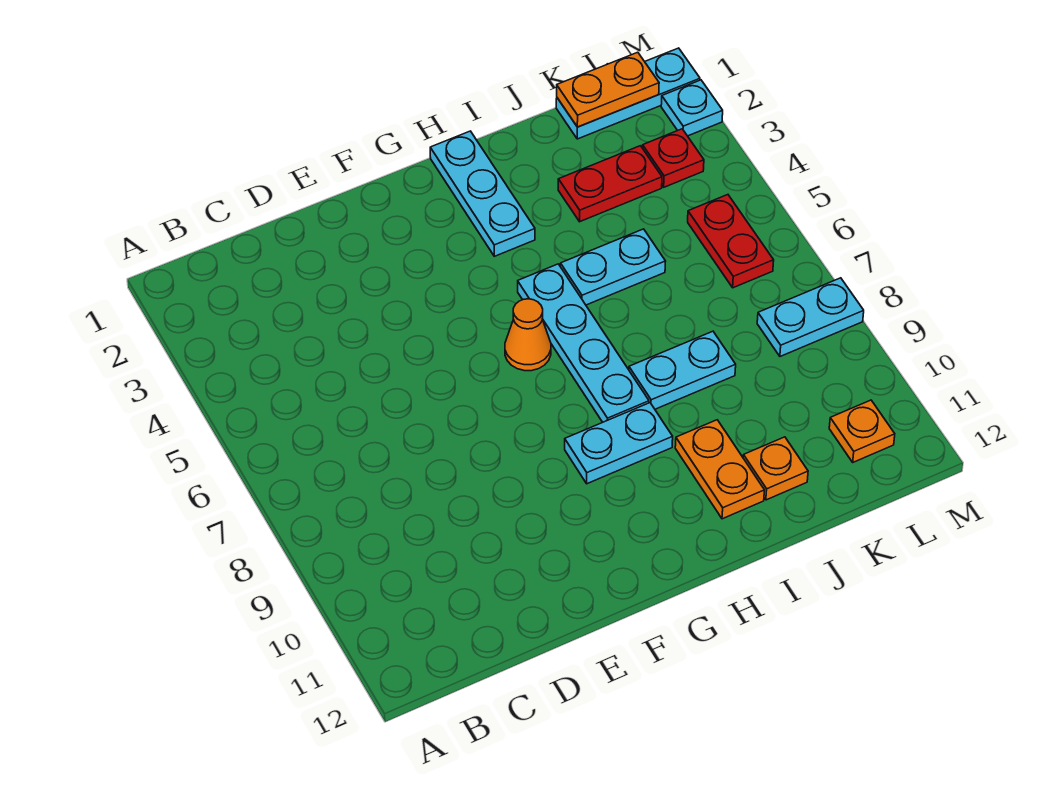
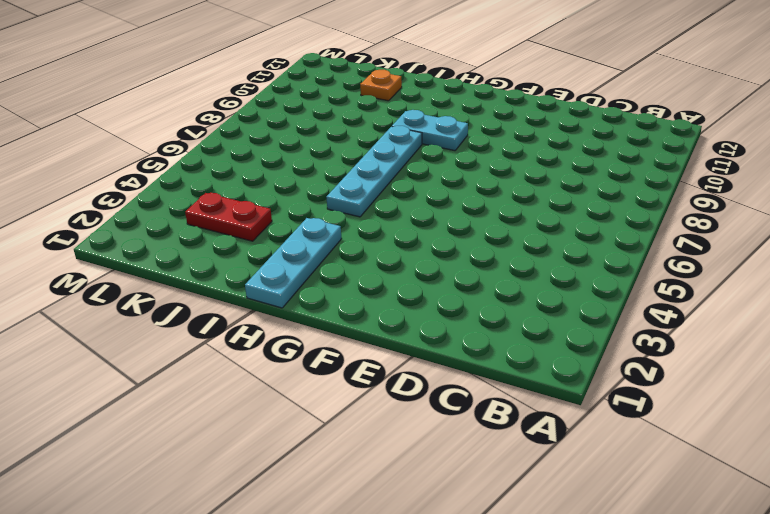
none -> orange 1x1 cone [505,299,551,371]
none -> cyan 1x2 plate [560,229,666,305]
none -> cyan 1x2 plate [629,331,736,409]

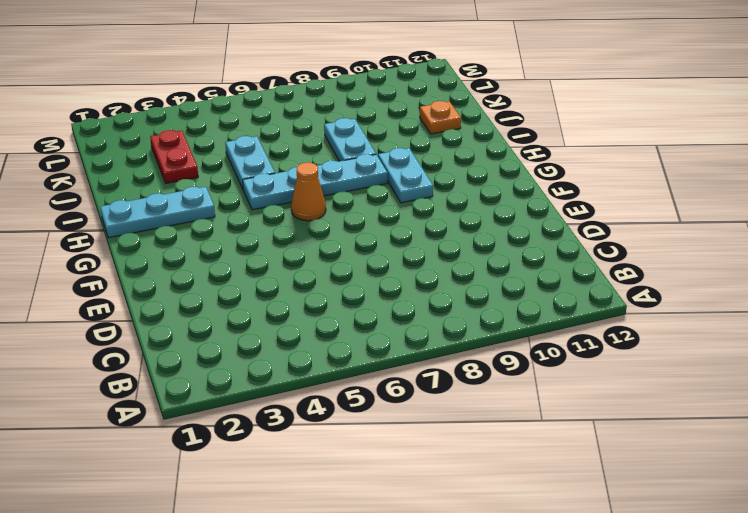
none -> orange 1x2 plate [675,420,764,519]
none -> cyan 1x3 plate [556,48,700,139]
none -> red 1x1 plate [643,129,704,187]

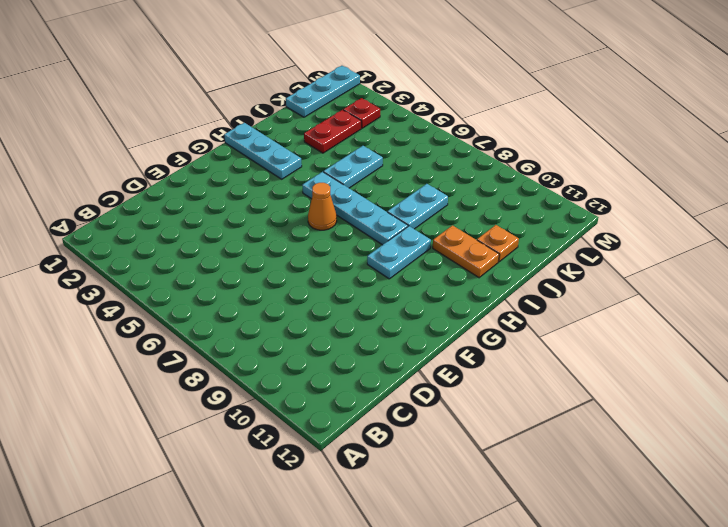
none -> red 1x2 plate [688,195,774,288]
none -> cyan 1x2 plate [757,278,864,356]
none -> orange 1x1 plate [829,400,895,462]

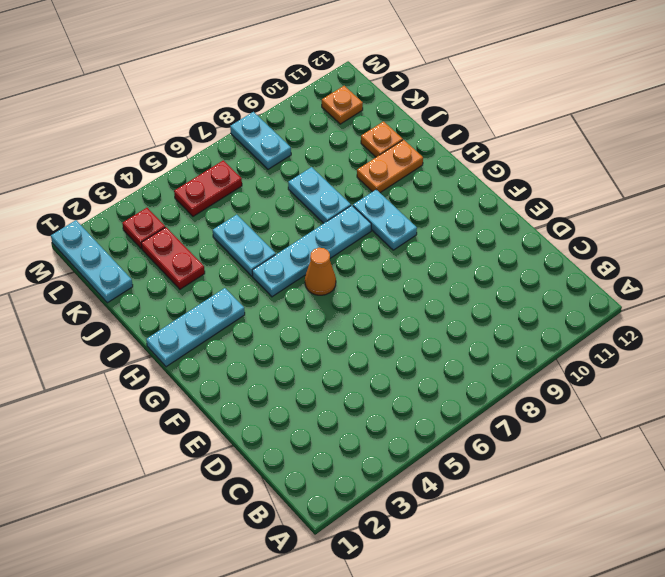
none -> cyan 1x1 plate [661,80,723,136]
none -> orange 1x2 plate [557,52,659,127]

